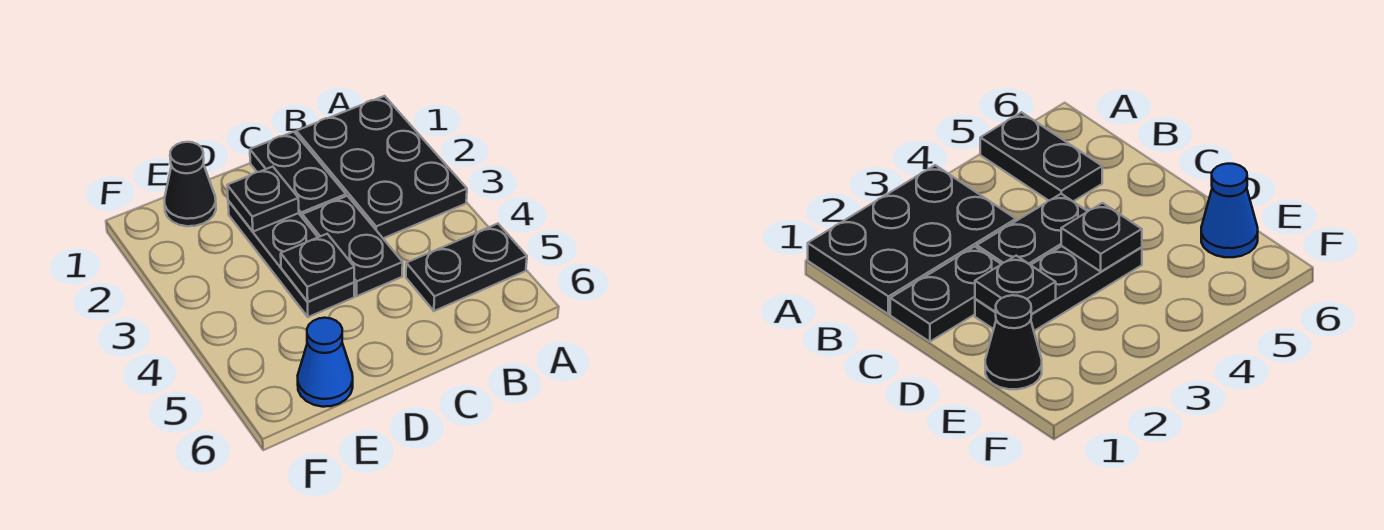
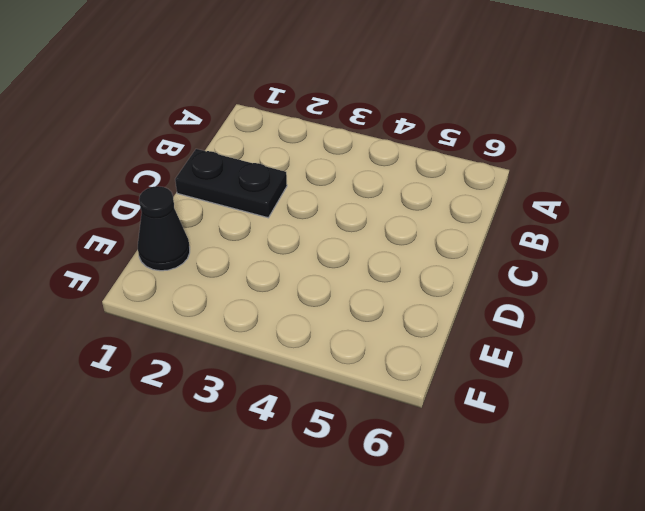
none -> black 2x3 plate [296,96,467,238]
none -> black 1x2 plate [406,224,527,311]

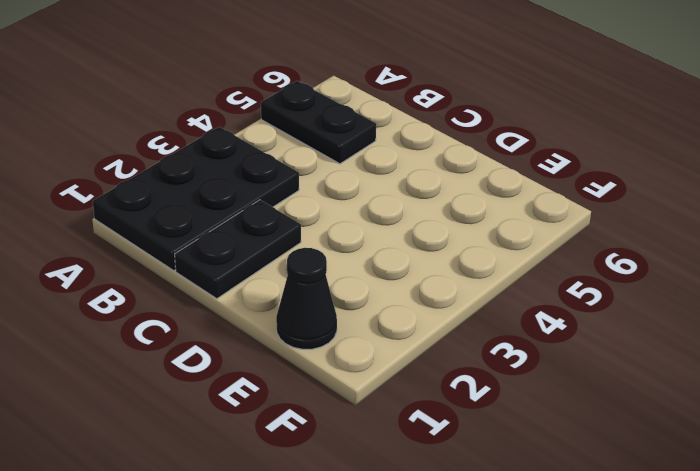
none -> black 1x2 plate [302,196,403,296]
none -> black 1x3 plate [228,201,354,317]

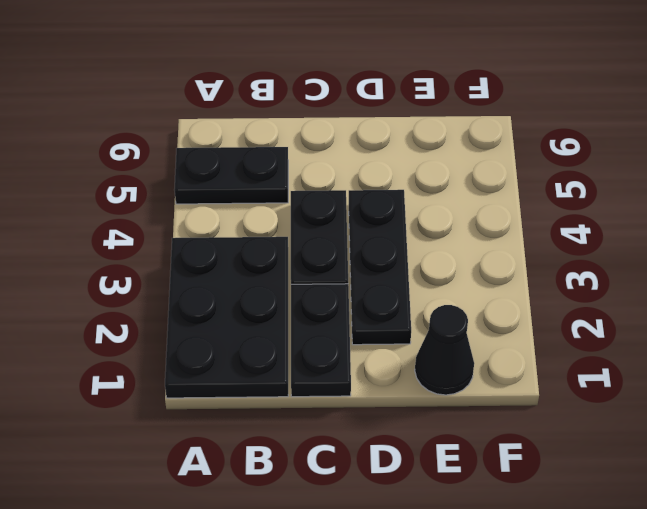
none -> blue 1x1 cone [298,318,353,407]
none -> black 1x1 plate [227,167,299,232]

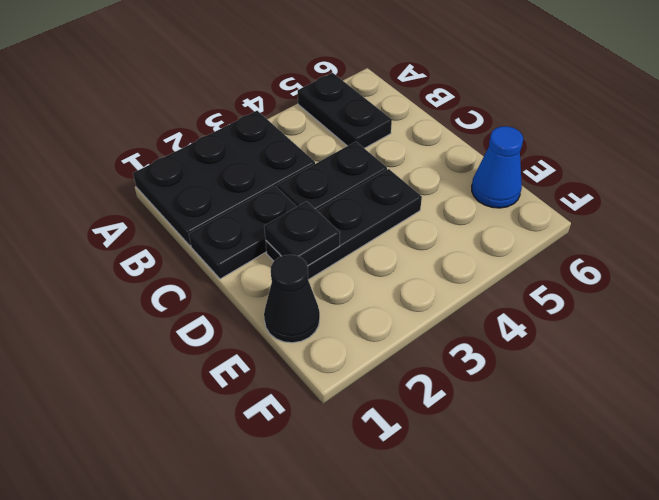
none -> black 1x1 plate [281,234,354,302]

